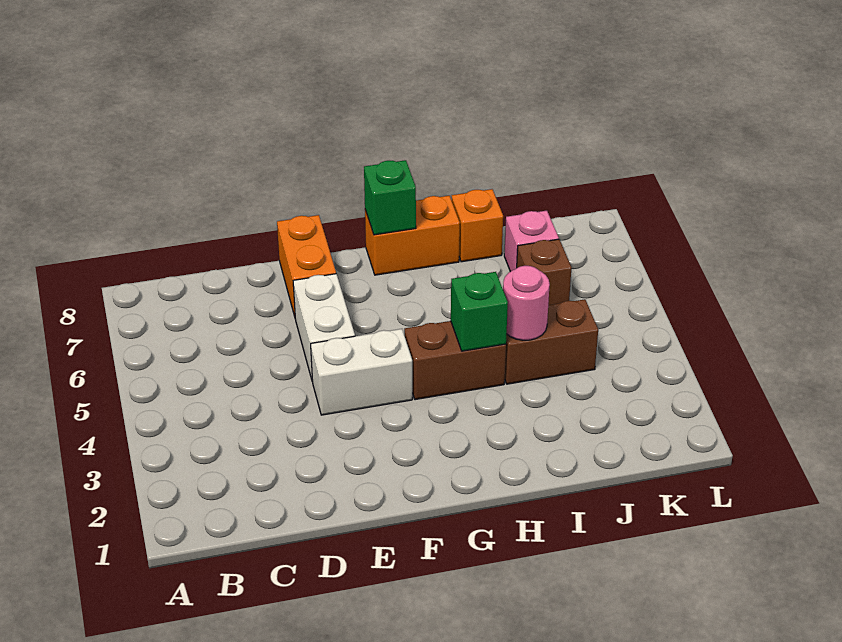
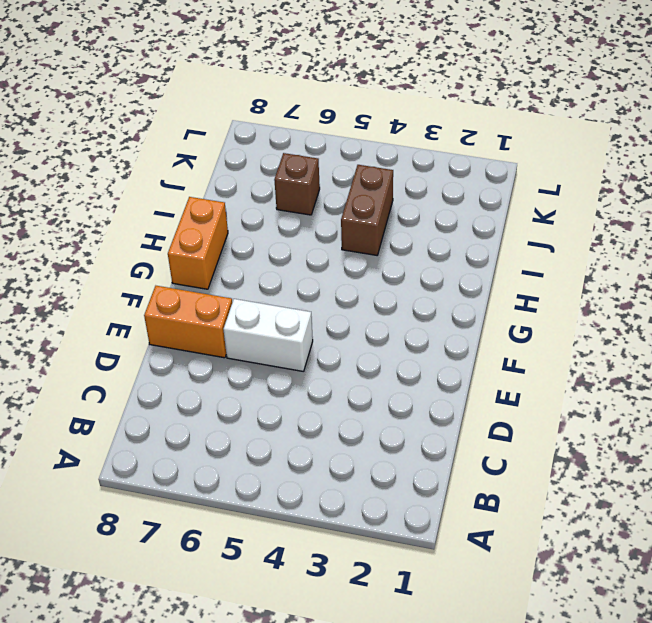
none -> white 1x2 brick [311,329,412,415]
none -> brown 1x2 brick [404,321,506,400]
none -> orange 1x1 brick [452,189,503,262]

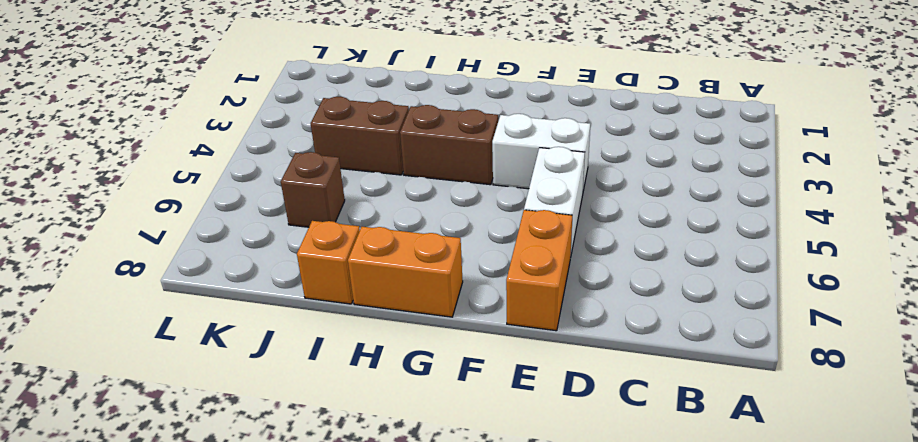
none -> pink 1x1 brick [504,211,559,272]
none -> green 1x1 brick [364,160,416,235]
none -> green 1x1 brick [451,272,508,351]

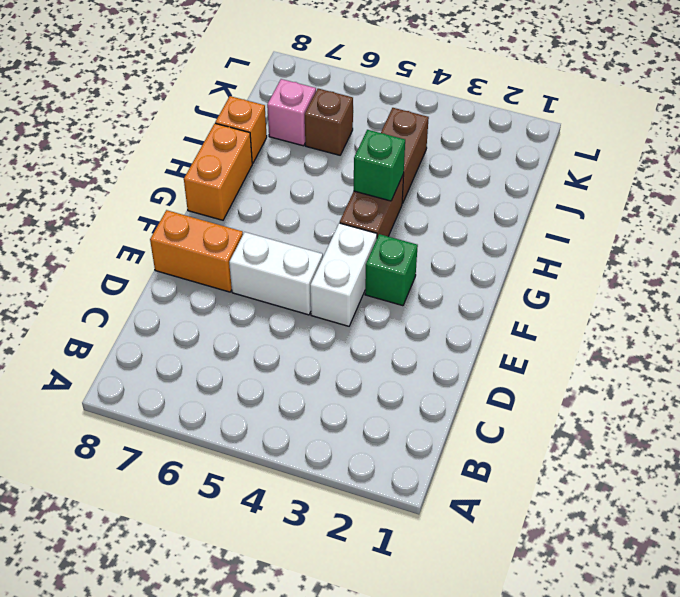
green 1x1 brick [365,234,418,306] -> green 1x1 brick moved to [364,160,416,235]
none -> pink 1x1 round brick [503,266,550,340]

